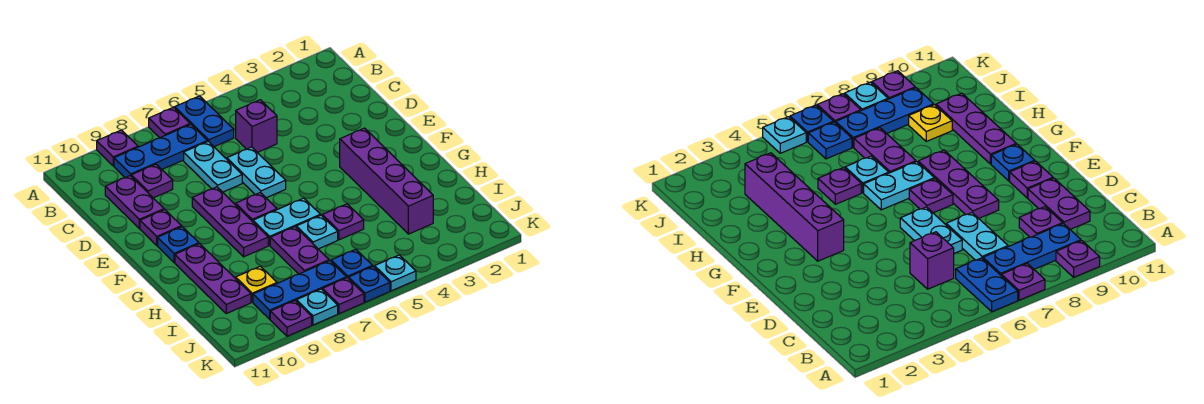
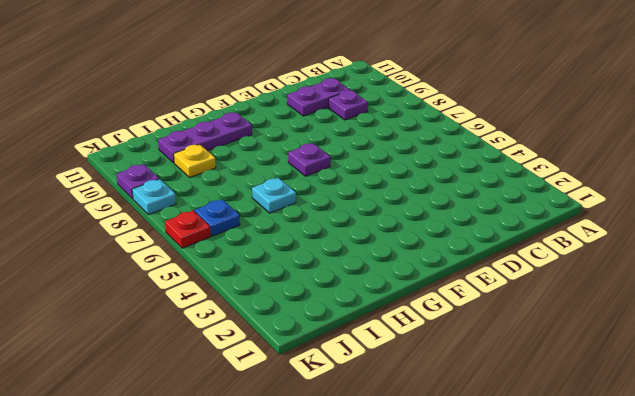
red 1x1 plate [165,211,211,248] -> blue 1x1 plate [349,266,390,302]
none -> blue 1x2 plate [175,96,234,147]
none -> purple 1x1 plate [149,107,190,138]
none -> purple 1x1 plate [97,130,138,166]

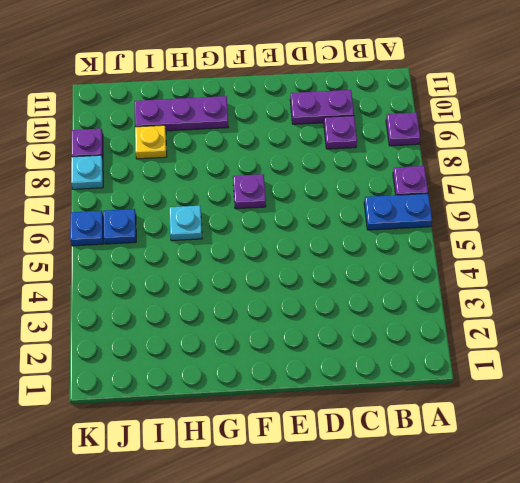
none -> blue 1x3 plate [114,124,207,178]
none -> purple 1x1 brick [236,100,277,152]
none -> cyan 1x2 plate [184,141,242,192]

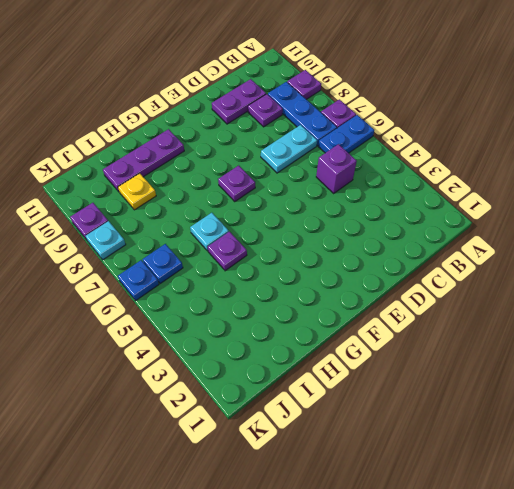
none -> cyan 1x2 plate [227,147,286,198]
none -> purple 1x3 plate [192,187,268,257]
none -> purple 1x1 plate [140,210,181,245]

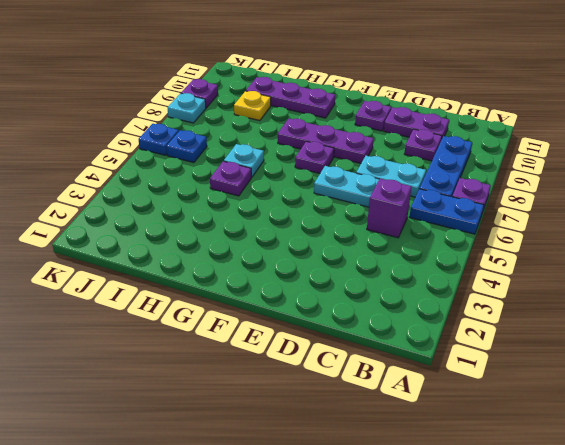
none -> purple 1x1 plate [97,130,138,166]
none -> purple 1x4 brick [340,128,433,234]
none -> blue 1x1 plate [158,227,199,263]

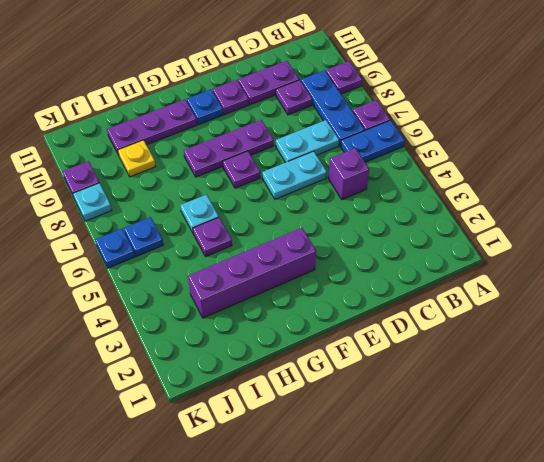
none -> cyan 1x2 plate [253,198,320,245]
none -> purple 1x2 plate [270,227,329,274]
none -> blue 1x3 plate [253,261,346,319]

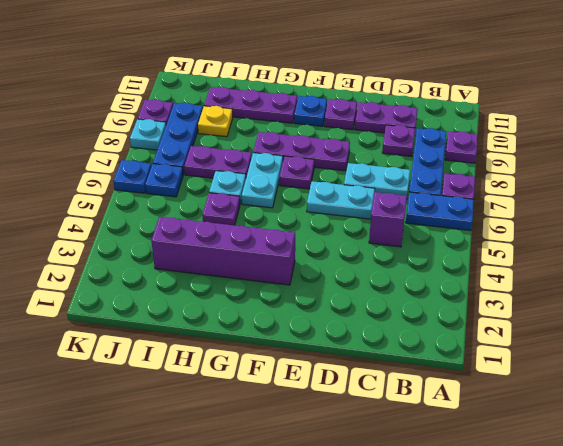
none -> cyan 1x1 plate [375,255,416,291]
none -> purple 1x1 plate [323,278,364,314]

